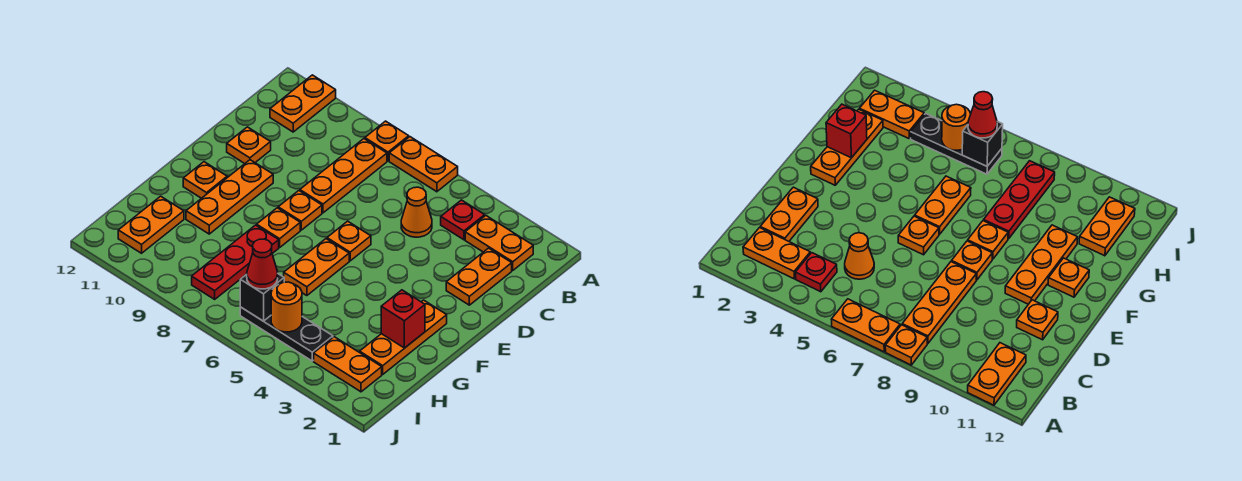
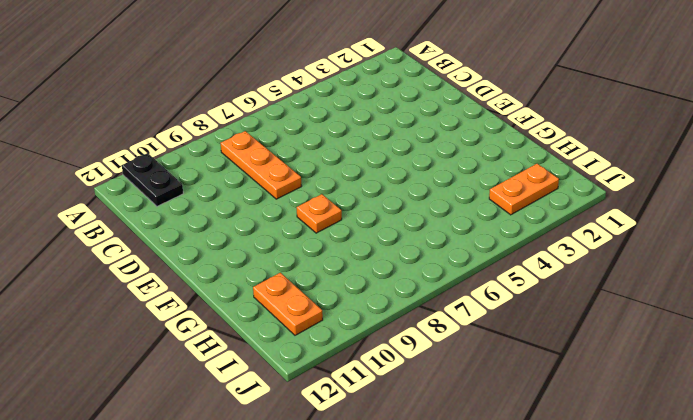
black 1x2 plate [122,153,183,206] -> orange 1x2 plate [270,75,336,132]
none -> orange 1x2 plate [389,137,458,192]
none -> orange 1x1 plate [365,121,409,161]
none -> orange 1x2 plate [465,216,533,270]

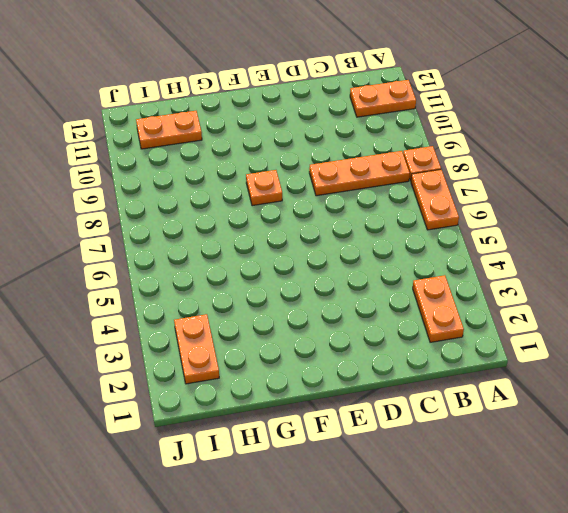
none -> red 1x1 plate [441,200,485,240]
none -> orange 1x2 plate [446,248,512,305]
none -> orange 1x1 cone [401,187,432,237]

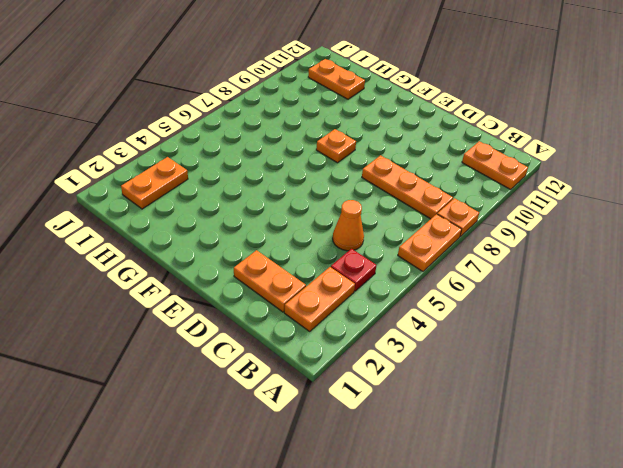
none -> orange 1x1 plate [227,127,271,164]
none -> orange 1x1 plate [327,221,371,261]
none -> orange 1x1 plate [278,191,322,230]

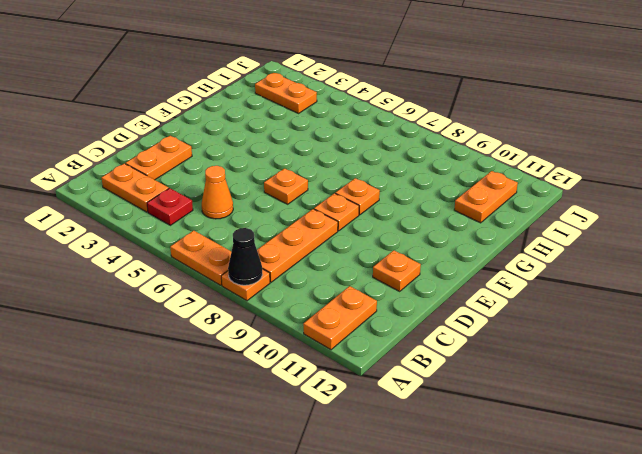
black 1x1 cone [228,228,263,285] -> none
none -> orange 1x3 plate [186,160,273,234]
none -> orange 1x3 plate [360,300,447,374]
none -> orange 1x2 plate [284,239,349,296]

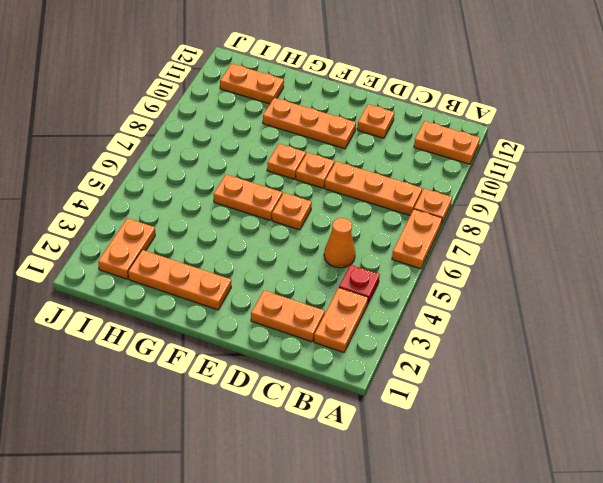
none -> orange 1x1 plate [183,162,227,198]
none -> red 1x3 plate [192,225,279,299]
none -> black 1x3 plate [240,307,333,361]

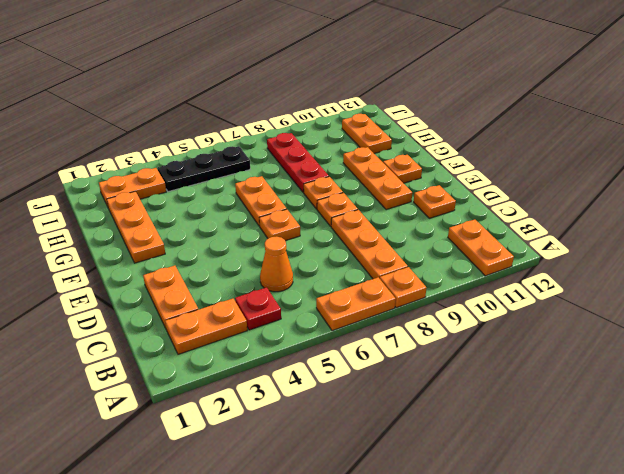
none -> red 1x1 brick [381,290,425,348]
none -> orange 1x1 round brick [271,282,302,332]
none -> black 1x1 brick [240,274,284,321]

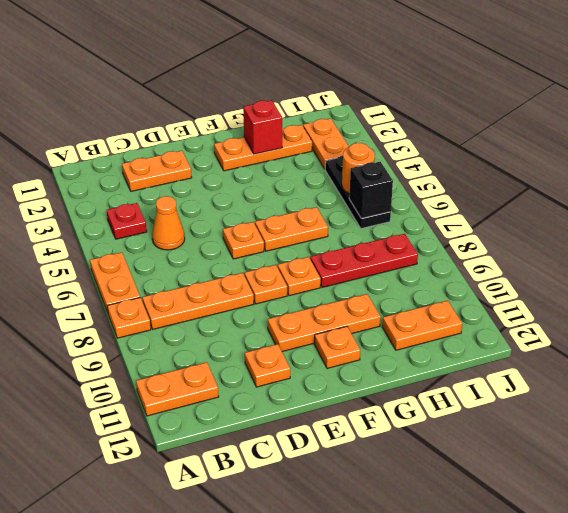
none -> orange 1x2 plate [465,216,533,270]
none -> red 1x1 cone [247,239,278,289]

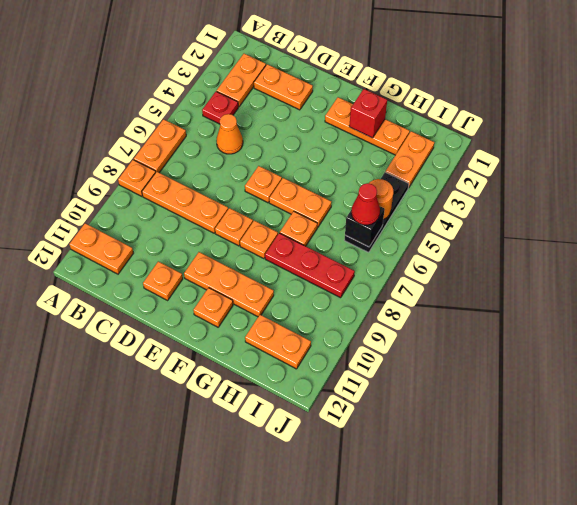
orange 1x1 plate [280,211,317,246] -> none

